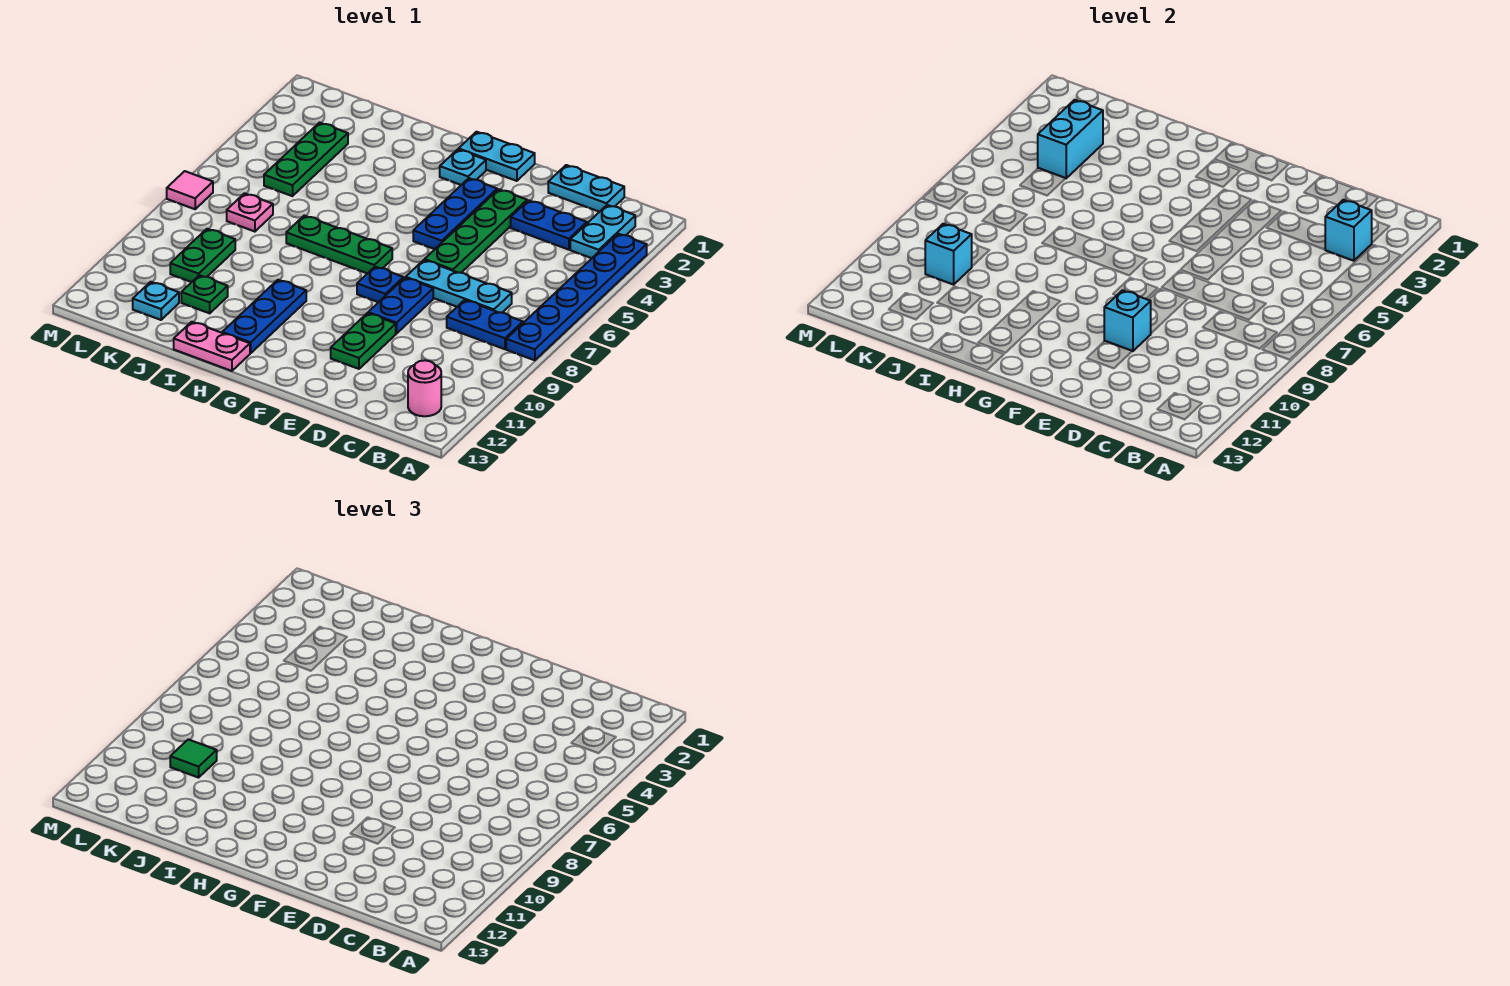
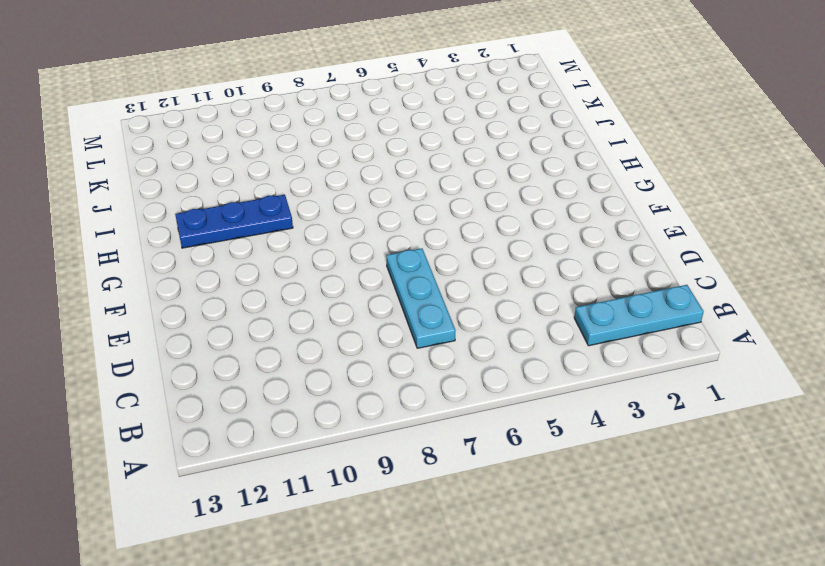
cyan 1x3 plate [574,285,704,346] -> cyan 1x2 plate [570,205,635,258]
none -> blue 1x6 plate [506,234,647,360]
none -> blue 1x2 plate [447,300,523,349]
none -> pink 1x1 round brick [408,360,441,416]

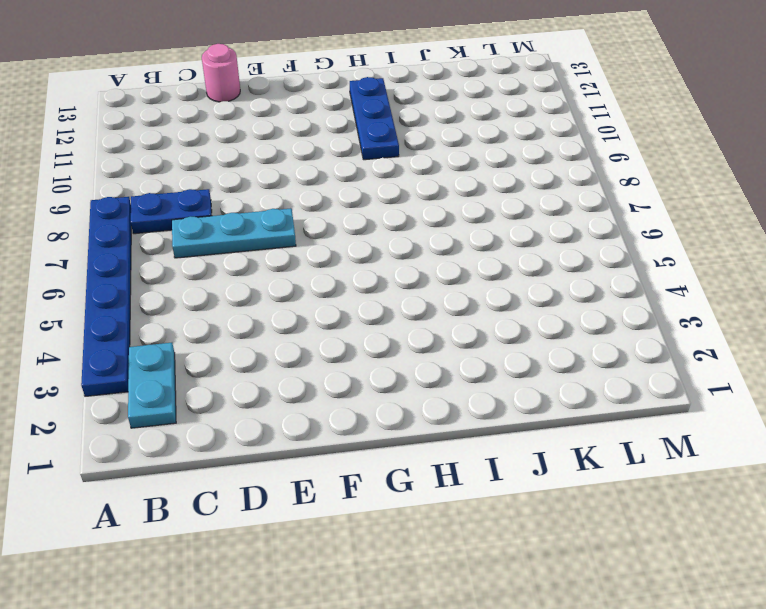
pink 1x1 round brick [202,44,240,102] -> pink 1x1 round brick moved to [408,360,441,416]
none -> cyan 1x2 plate [548,165,624,212]
none -> blue 1x2 plate [511,200,587,250]
none -> green 1x4 plate [425,189,527,273]

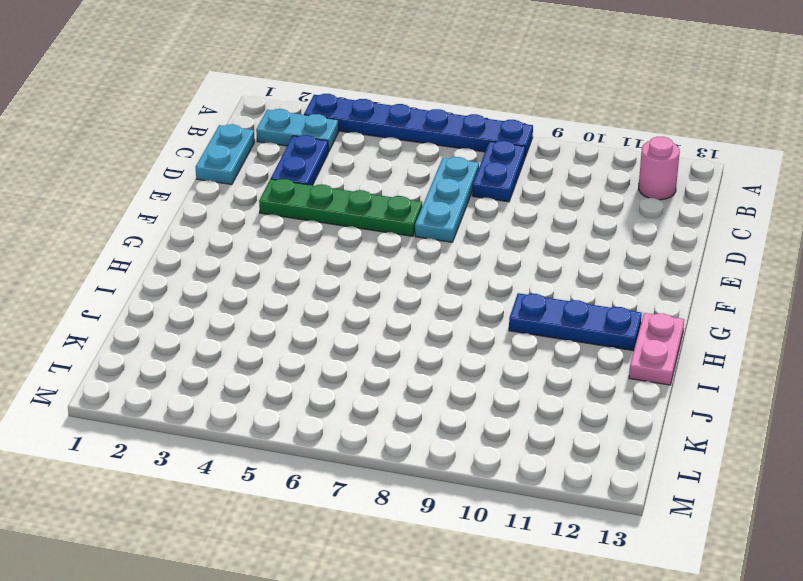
none -> blue 1x2 plate [368,278,433,334]
none -> green 1x2 plate [331,313,396,369]
none -> cyan 1x2 plate [459,132,535,181]

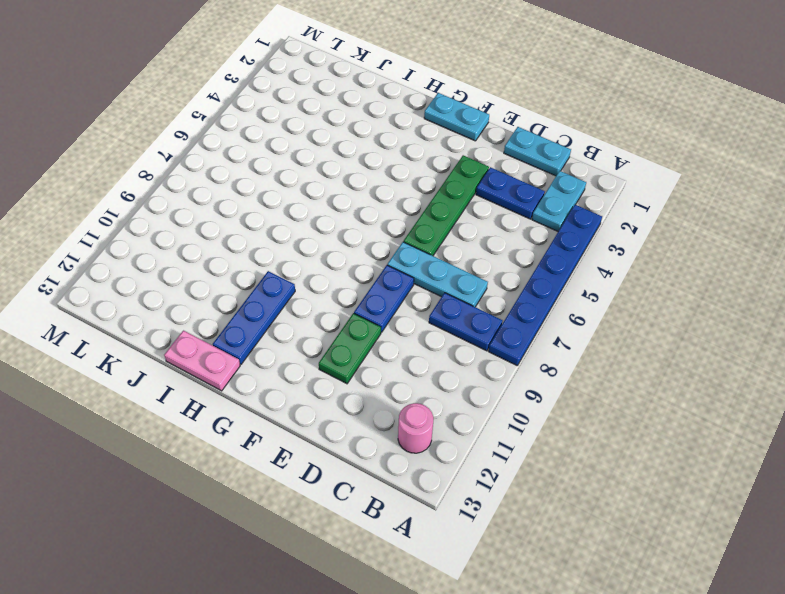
none -> blue 1x3 plate [413,178,497,249]
none -> blue 1x1 plate [357,267,403,302]
none -> cyan 1x1 plate [440,149,486,185]

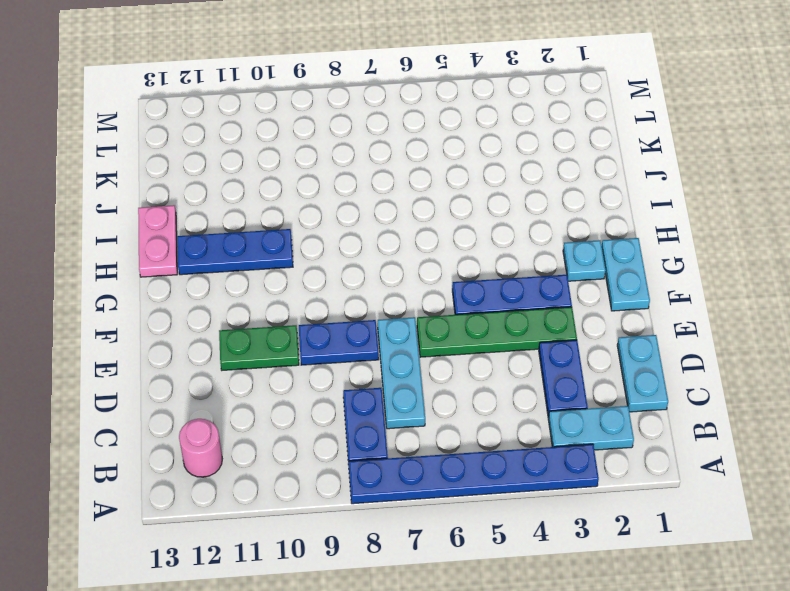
none -> blue 1x1 plate [357,267,403,302]
none -> green 1x3 plate [286,216,392,274]
none -> green 1x1 plate [181,275,228,313]

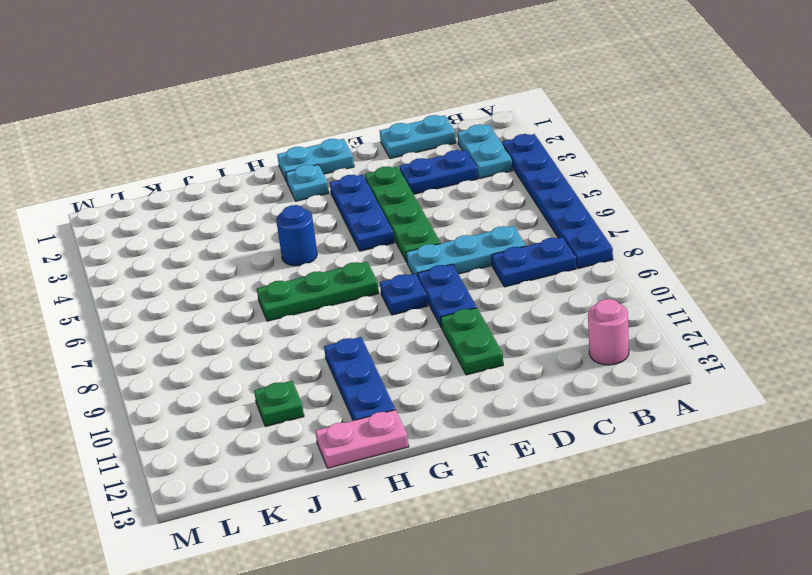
blue 1x1 round brick [276,205,317,266] -> none
none -> green 1x3 plate [264,123,348,196]
none -> pink 1x1 plate [227,193,273,232]
none -> green 1x2 plate [170,229,235,282]

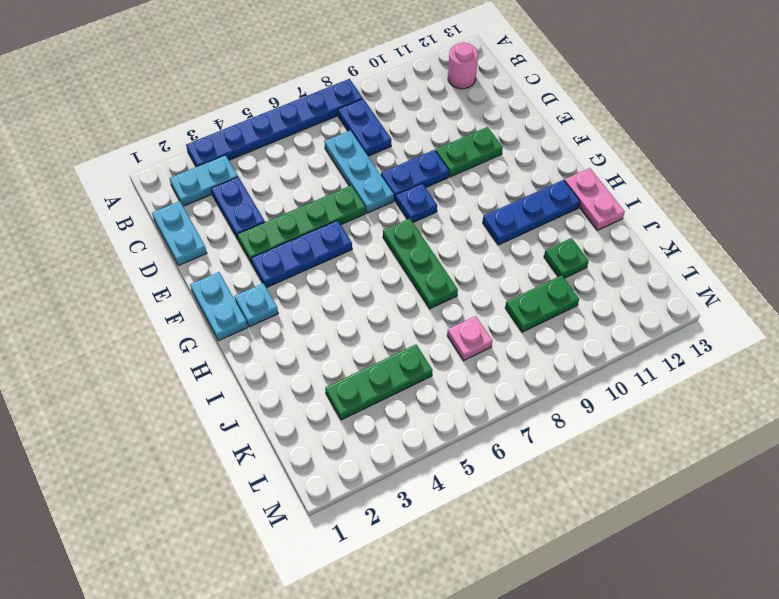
none -> cyan 1x1 plate [133,282,179,320]
none -> pink 1x1 tile [167,171,213,209]
none -> cyan 1x1 brick [1325,200,1372,261]

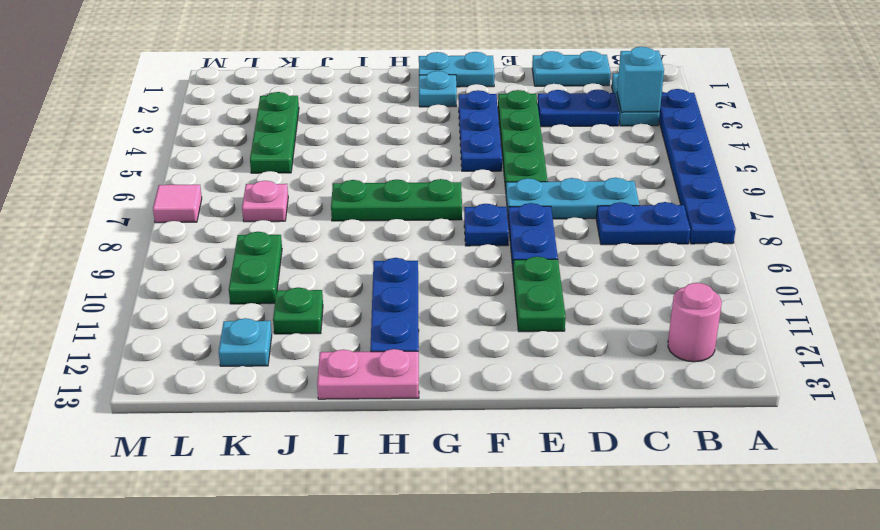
none -> cyan 1x1 brick [1104,290,1151,351]
none -> cyan 1x2 brick [1038,100,1103,178]
none -> cyan 1x1 brick [925,224,972,285]

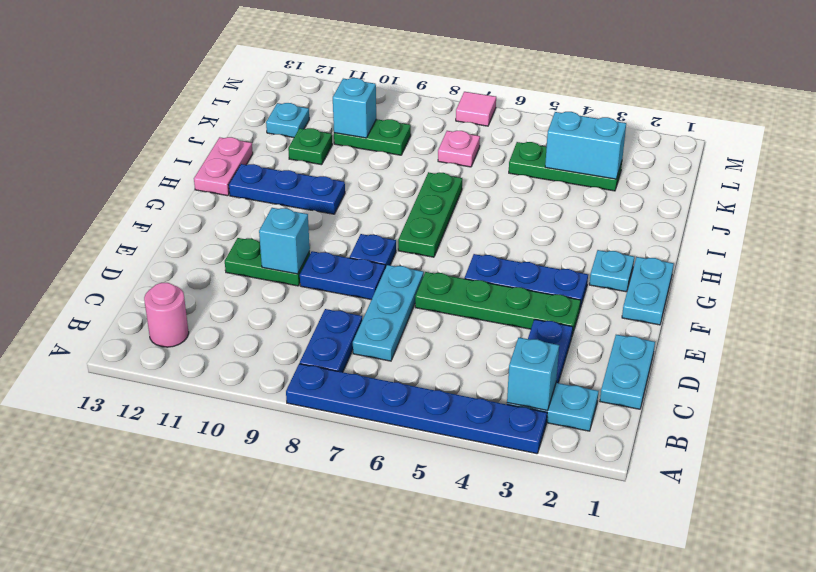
none -> green 1x1 tile [170,739,217,778]

